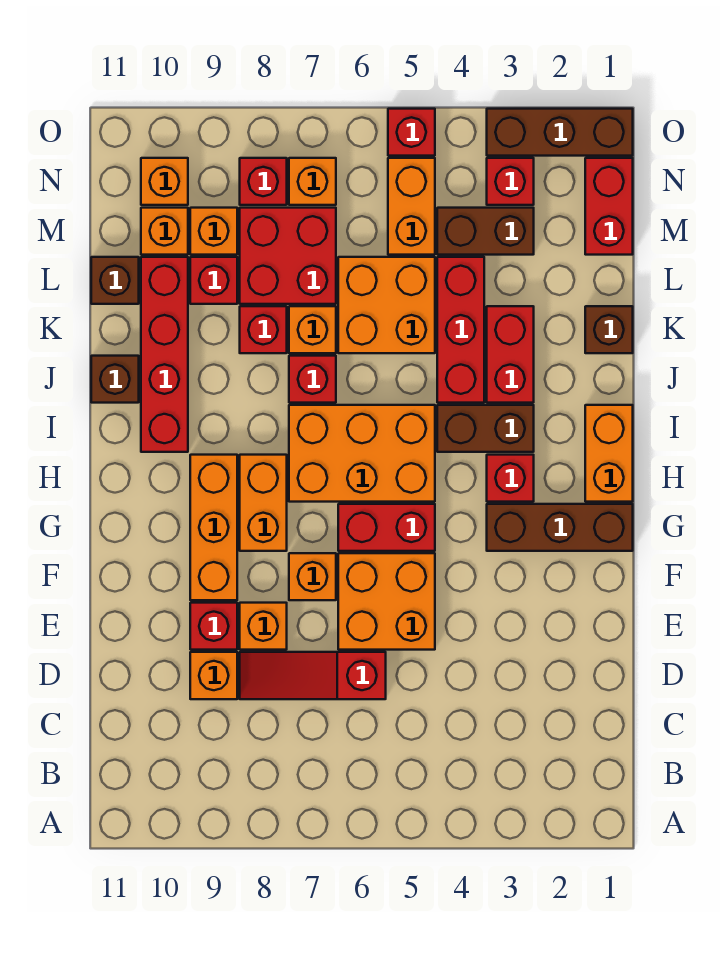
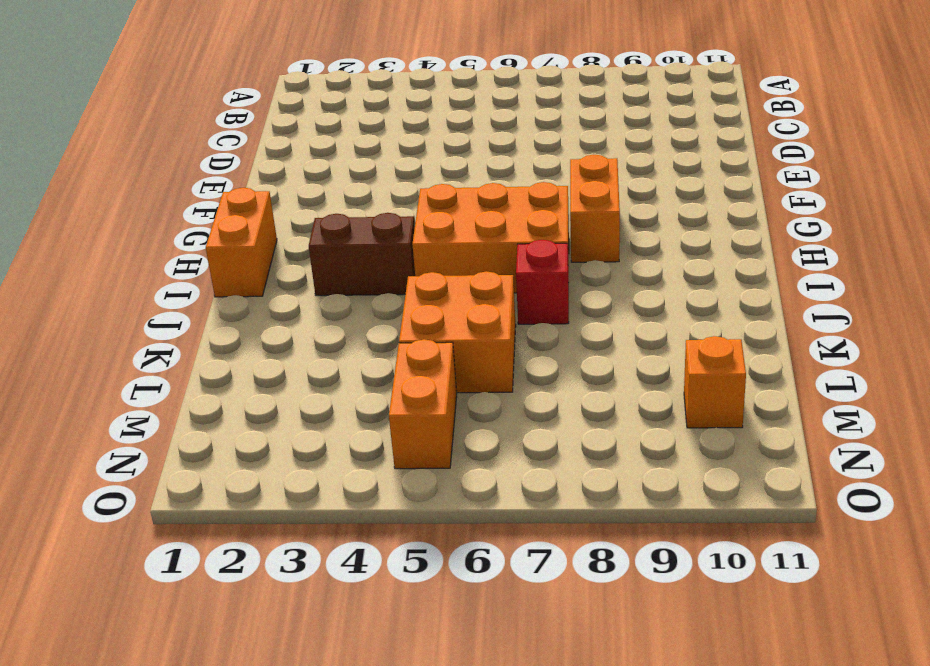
none -> red 1x3 slope [240,652,386,699]
none -> orange 1x1 brick [190,652,237,699]
none -> orange 2x2 brick [338,553,435,650]
none -> orange 1x1 brick [240,603,287,650]

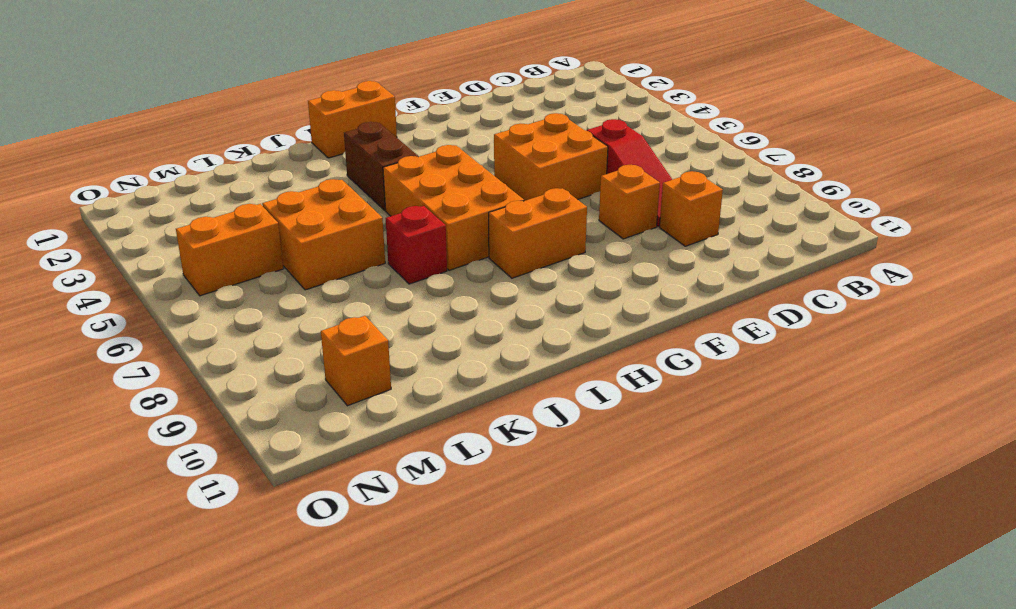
none -> red 1x1 brick [190,603,237,650]
none -> orange 1x1 brick [289,553,336,600]
none -> orange 1x3 brick [190,455,237,600]
none -> brown 1x3 brick [487,504,633,551]

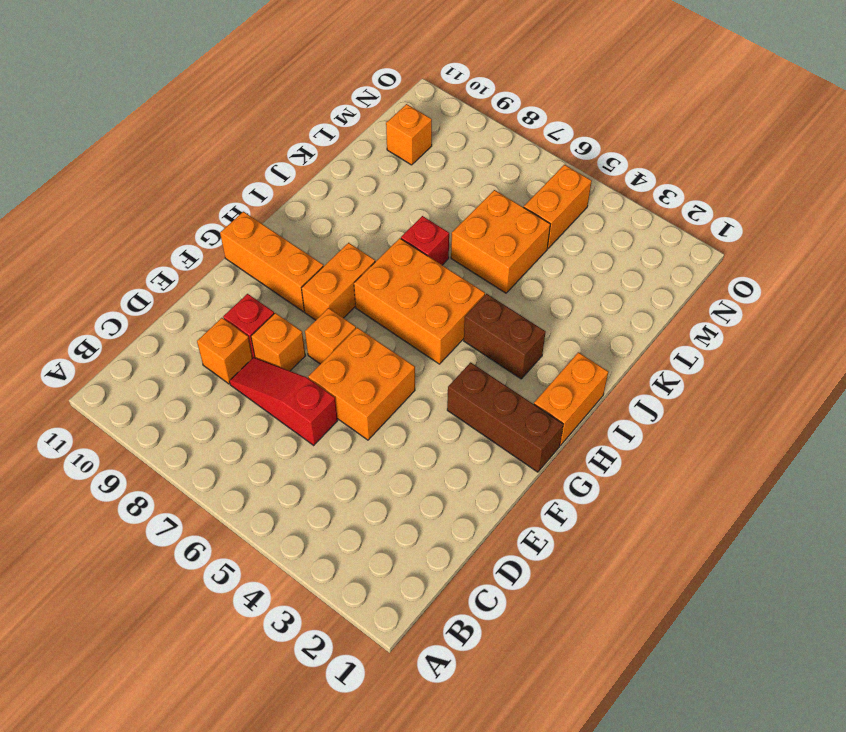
orange 1x3 brick [220,212,324,312] -> orange 1x3 brick turned to [190,455,237,600]
none -> red 1x2 brick [338,504,435,551]
none -> red 1x1 brick [487,455,534,502]
none -> red 1x4 brick [141,257,188,452]
none -> red 1x2 brick [487,306,534,403]

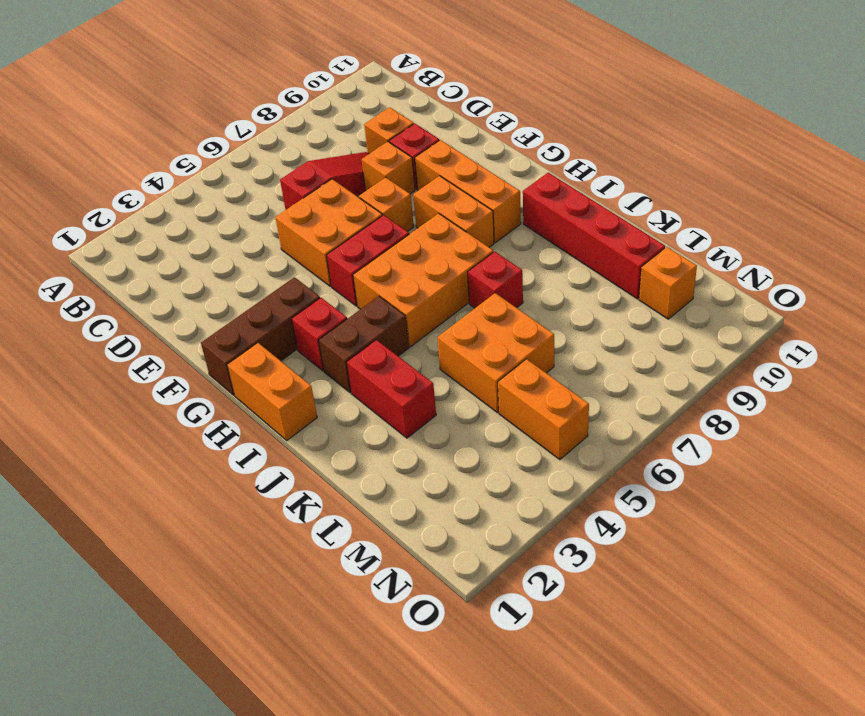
none -> red 1x3 brick [437,257,484,403]
none -> brown 1x1 brick [91,356,139,403]
none -> brown 1x1 brick [585,306,633,353]
none -> orange 1x1 brick [289,306,336,353]

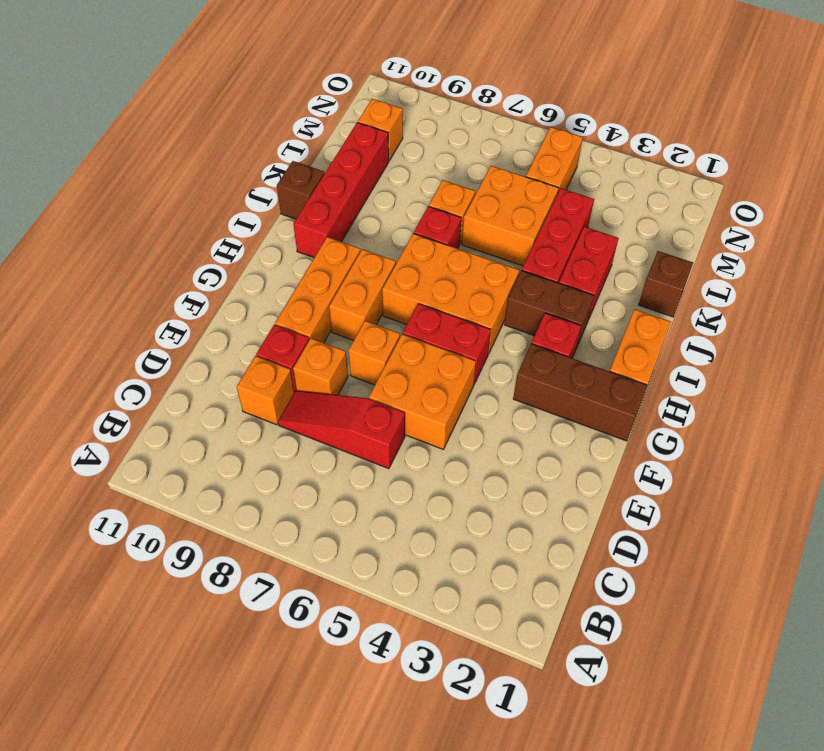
none -> red 1x1 brick [240,306,287,353]
none -> red 2x2 brick [240,208,336,304]
none -> red 1x1 brick [190,257,237,304]
none -> brown 1x1 brick [91,257,139,304]

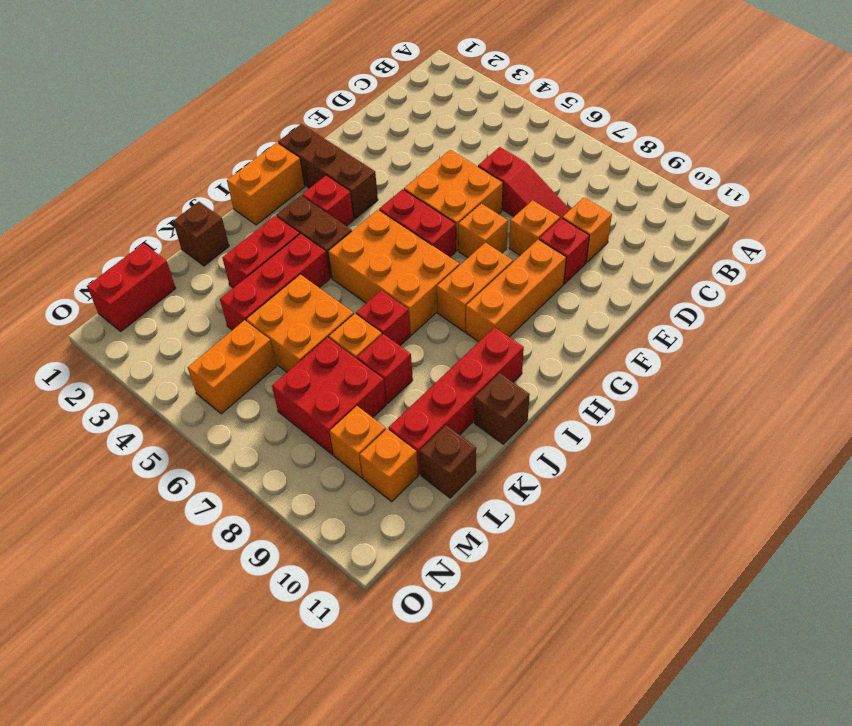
none -> red 1x1 brick [190,257,237,304]
none -> brown 1x2 brick [437,208,534,255]
none -> red 1x1 brick [487,158,534,205]
none -> orange 1x1 brick [289,158,336,205]

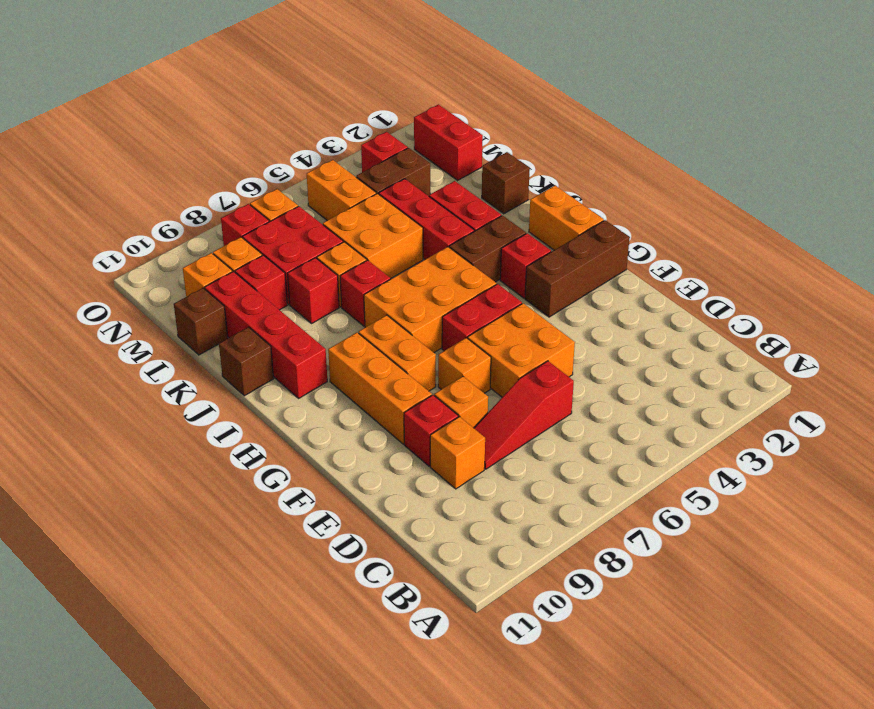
none -> orange 1x1 brick [141,158,188,205]
none -> brown 1x3 brick [487,109,633,156]
none -> red 1x1 brick [388,109,435,156]

